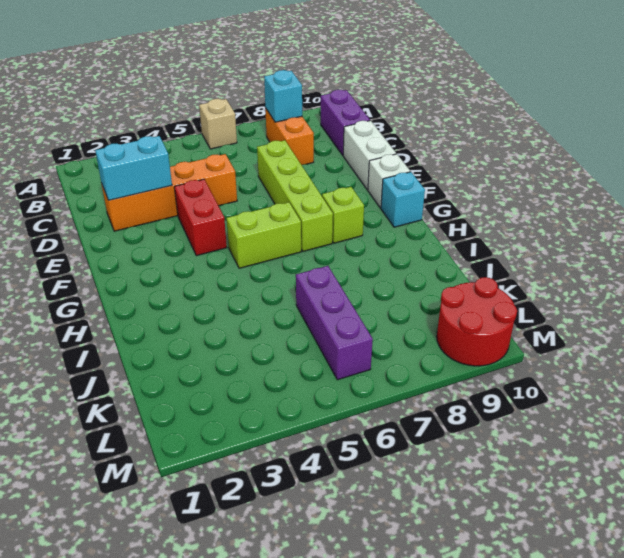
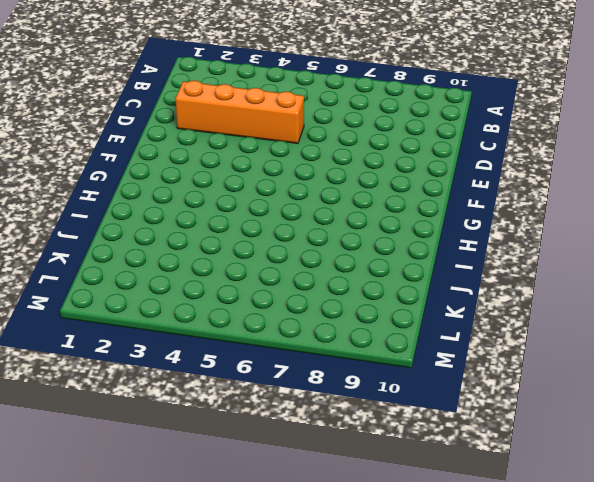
none -> tan 1x1 brick [199,99,237,149]
none -> orange 1x2 brick [265,108,314,165]
none -> purple 1x2 brick [321,90,370,155]

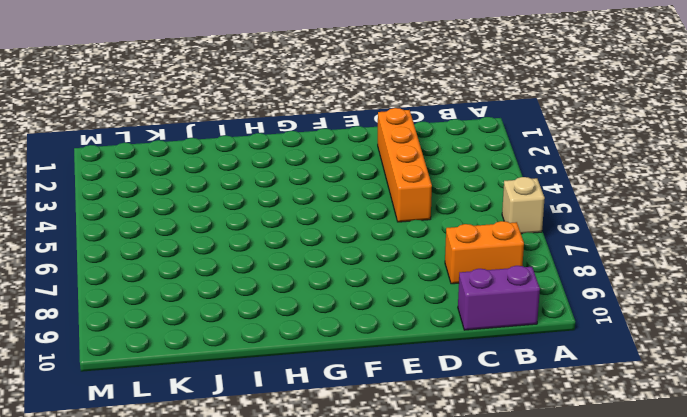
none -> lime 1x4 brick [257,140,333,251]
none -> white 1x2 brick [343,121,396,190]
none -> red 1x2 brick [174,179,227,256]

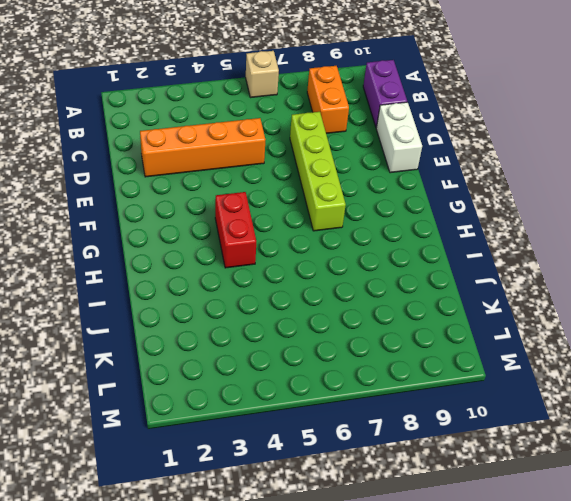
red 1x2 brick [215,192,256,268] -> red 1x2 brick moved to [174,179,227,256]
none -> white 1x1 brick [368,154,410,208]
none -> lime 1x2 brick [227,202,301,268]
none -> lime 1x1 brick [322,187,364,243]

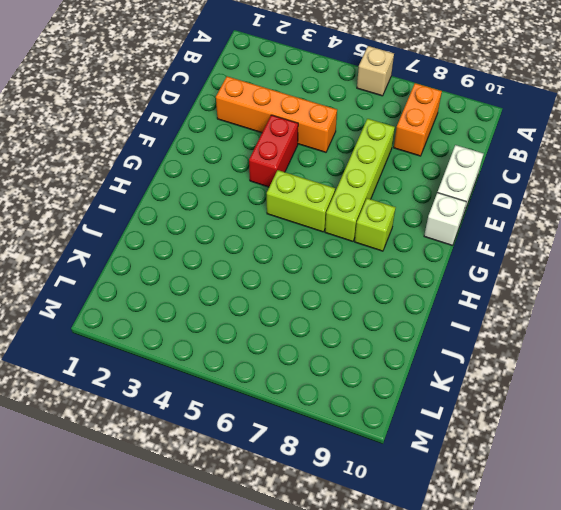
none -> purple 1x2 brick [321,90,370,155]
none -> cyan 1x1 brick [381,172,425,227]
none -> purple 1x3 brick [296,266,373,380]

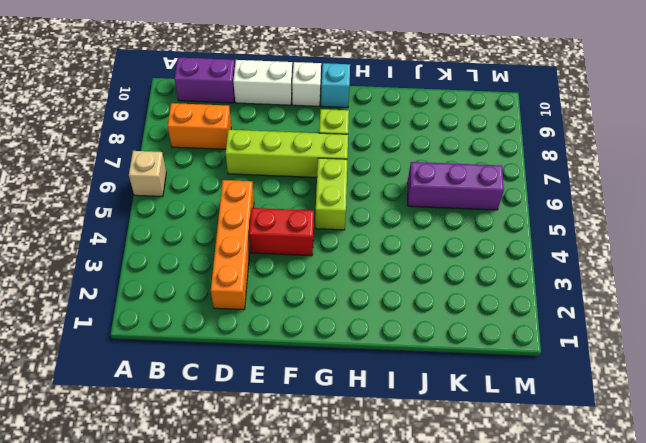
none -> red 2x2 round brick [437,277,517,366]
none -> cyan 1x1 brick [264,70,302,122]
none -> cyan 1x2 brick [95,136,172,200]

